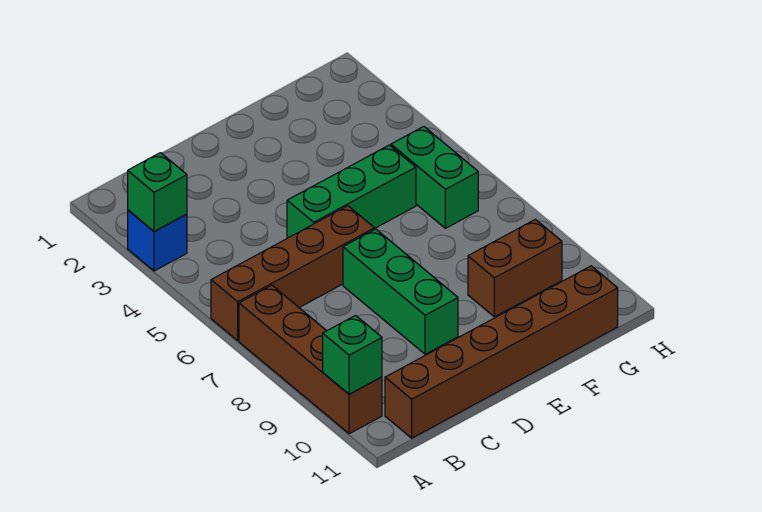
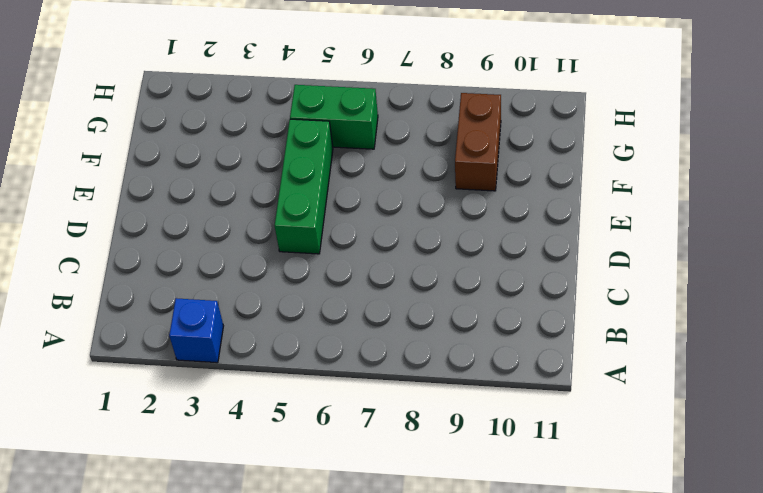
none -> brown 1x4 brick [211,206,375,340]
none -> brown 1x4 brick [239,285,382,434]

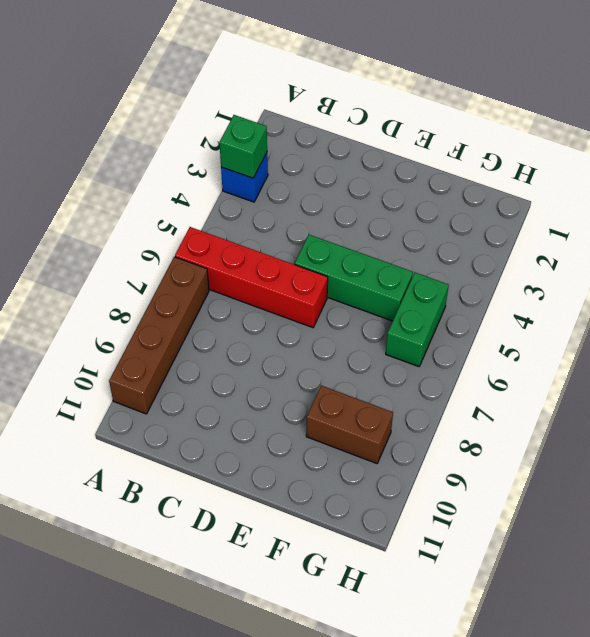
red 1x4 brick [175,227,328,328] -> brown 1x4 brick [211,206,375,340]
none -> brown 1x6 brick [385,266,618,438]
none -> green 1x3 brick [343,229,458,354]

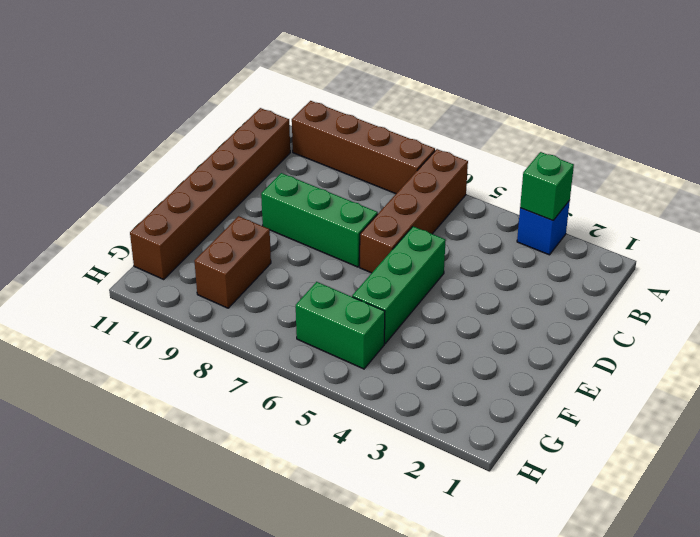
none -> green 1x1 brick [323,316,382,394]

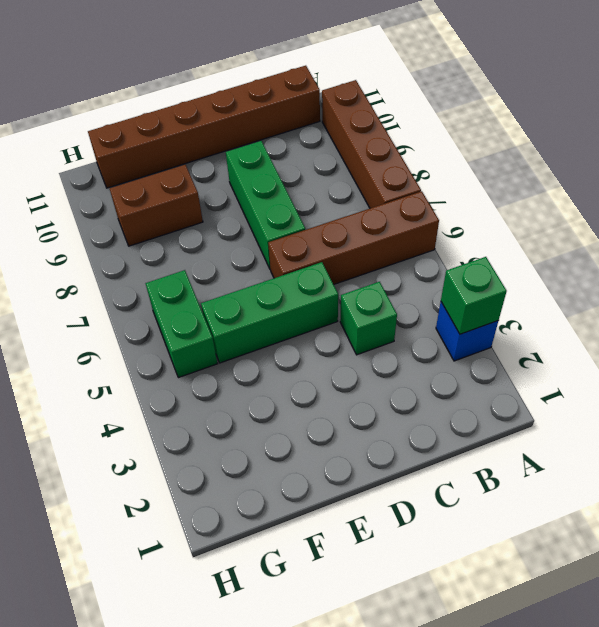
green 1x1 brick [340,282,397,355] -> green 1x1 brick moved to [323,316,382,394]

